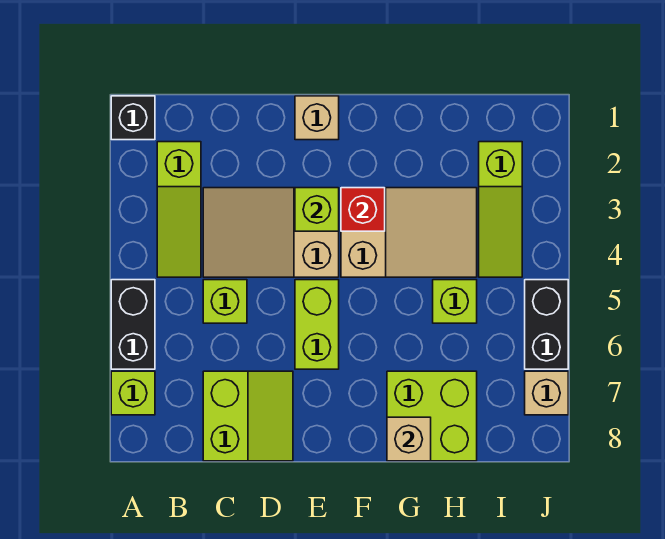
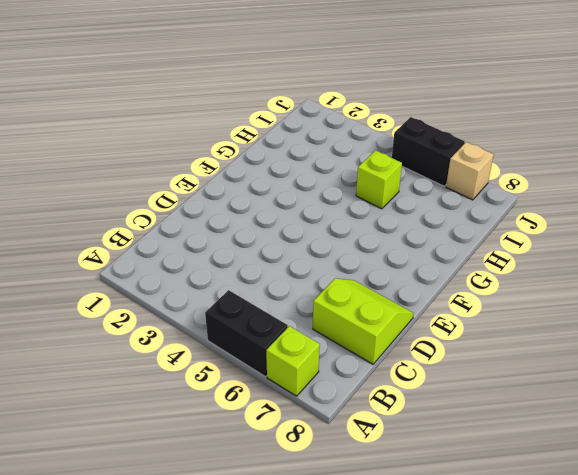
none -> black 1x1 brick [111,96,155,140]
none -> lime 1x3 slope [157,142,201,277]
none -> tan 2x3 slope [203,188,339,277]

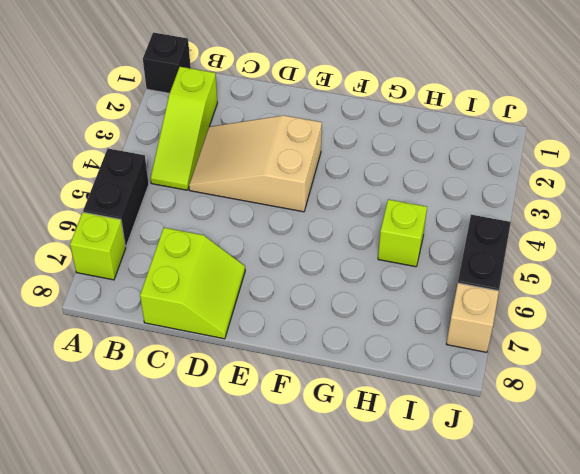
none -> lime 1x1 brick [203,280,247,323]
none -> tan 1x1 brick [295,96,339,140]
none -> lime 1x2 brick [295,280,339,369]

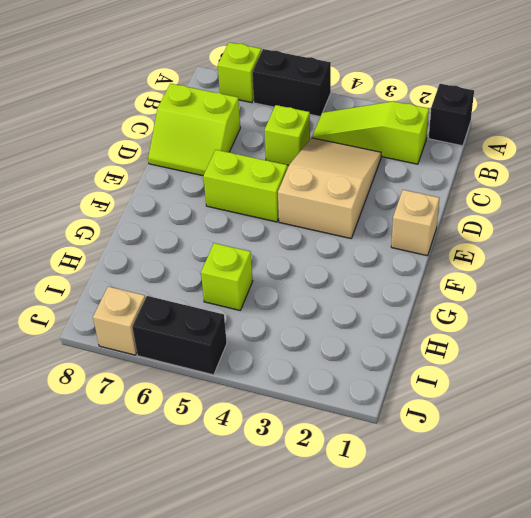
none -> tan 2x3 slope [341,188,477,277]
none -> lime 2x2 brick [387,371,477,461]
none -> lime 1x3 slope [479,142,522,277]

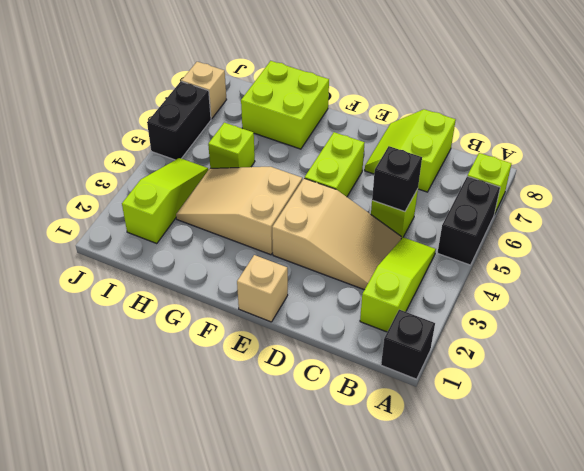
black 1x1 brick [372,146,422,212] -> none
none -> lime 1x1 brick [295,188,339,231]
none -> red 1x1 brick [341,188,385,231]
none -> tan 1x1 brick [387,417,431,461]

